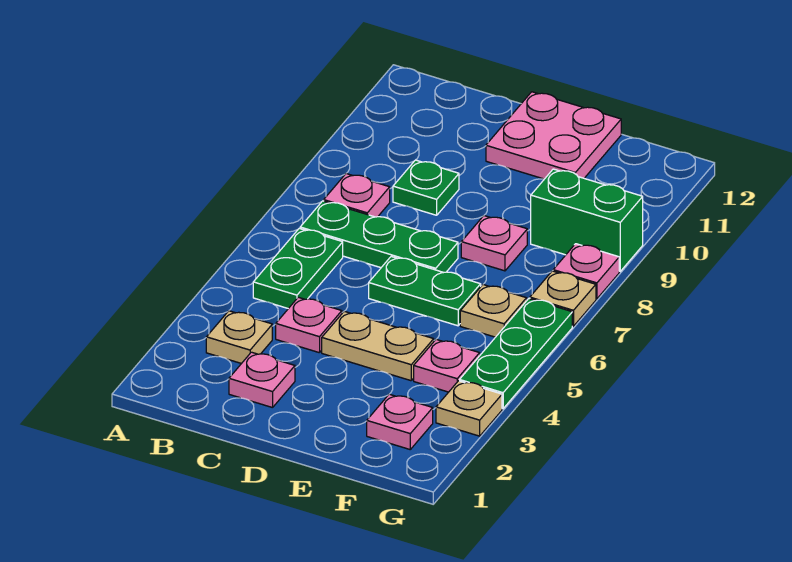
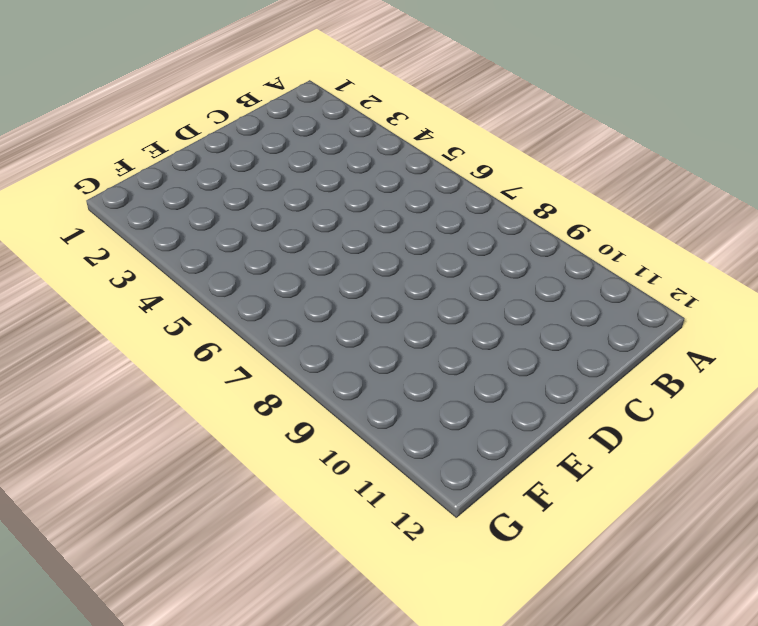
none -> tan 1x1 plate [206,311,272,364]
none -> green 1x2 plate [253,228,343,309]
none -> green 1x3 plate [300,201,458,273]

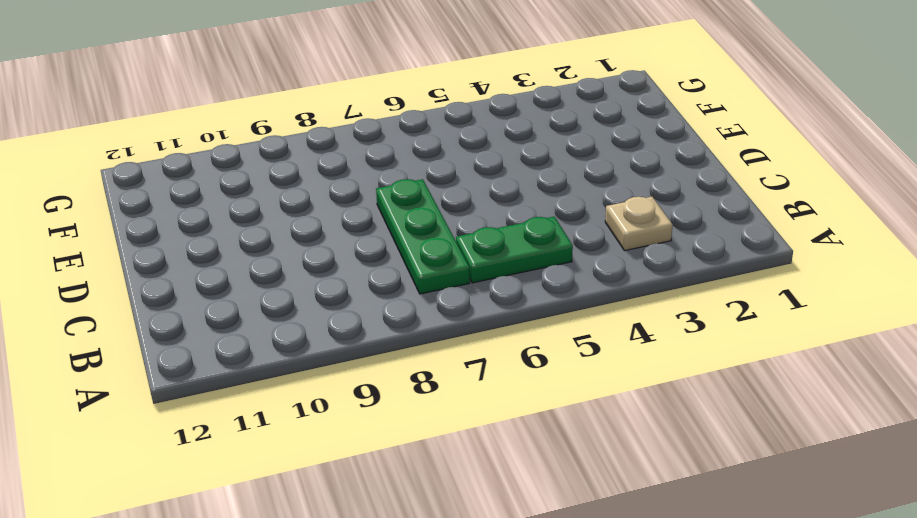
none -> pink 1x1 plate [324,174,390,217]
none -> pink 1x1 plate [229,352,295,408]
none -> pink 1x1 plate [276,297,342,353]

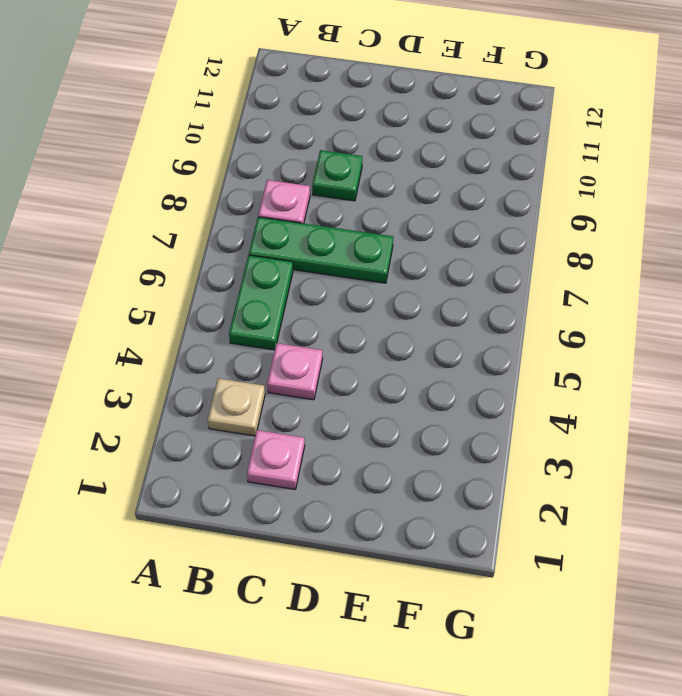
none -> tan 1x2 plate [322,311,434,381]
none -> green 1x2 plate [369,257,481,326]
none -> pink 2x2 plate [486,92,621,179]

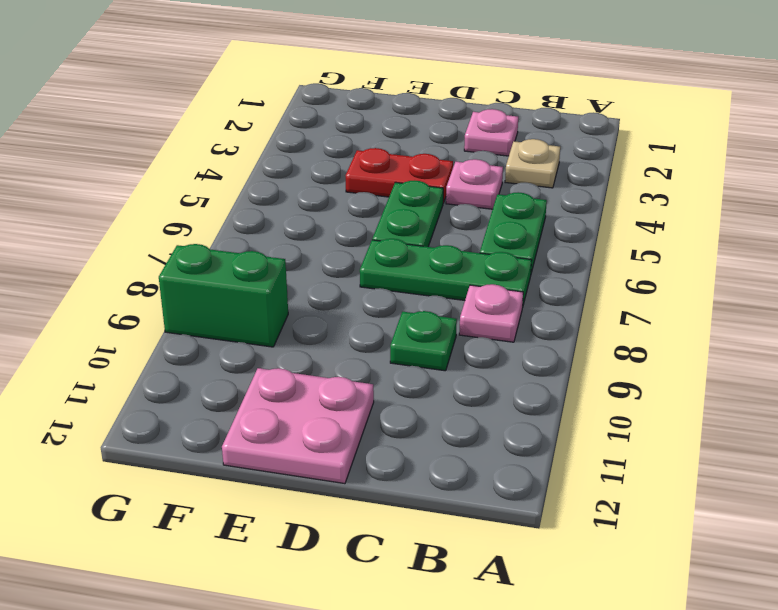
red 1x2 plate [345,148,453,203] -> tan 1x2 plate [322,311,434,381]
green 1x2 plate [372,180,443,247] -> green 1x2 plate turned to [369,257,481,326]
none -> pink 1x1 plate [461,216,527,271]
none -> pink 1x1 plate [367,394,433,449]
none -> pink 1x1 plate [414,339,480,392]

